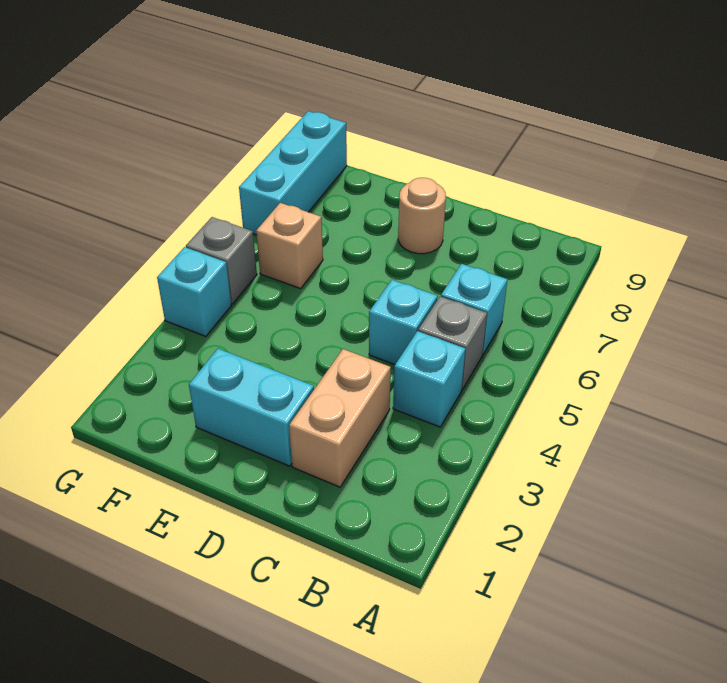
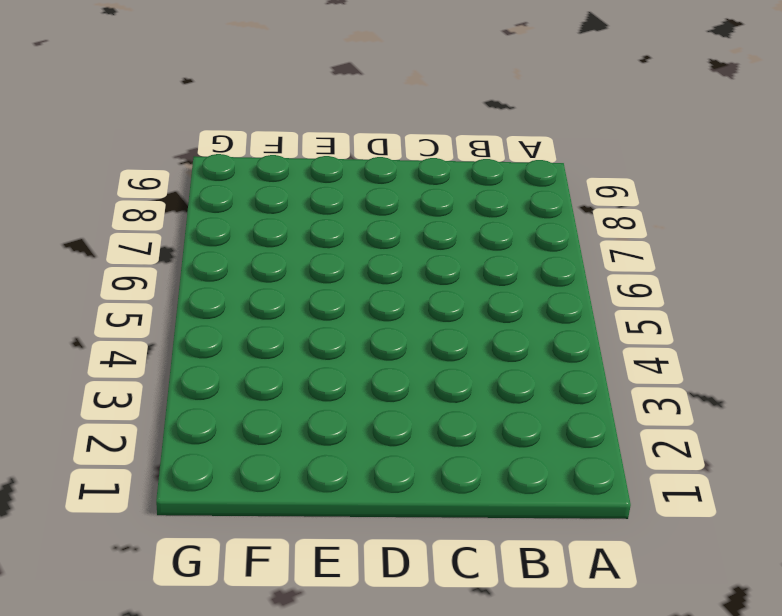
none -> cyan 1x1 brick [393,331,465,427]
none -> grey 1x1 brick [418,297,487,389]

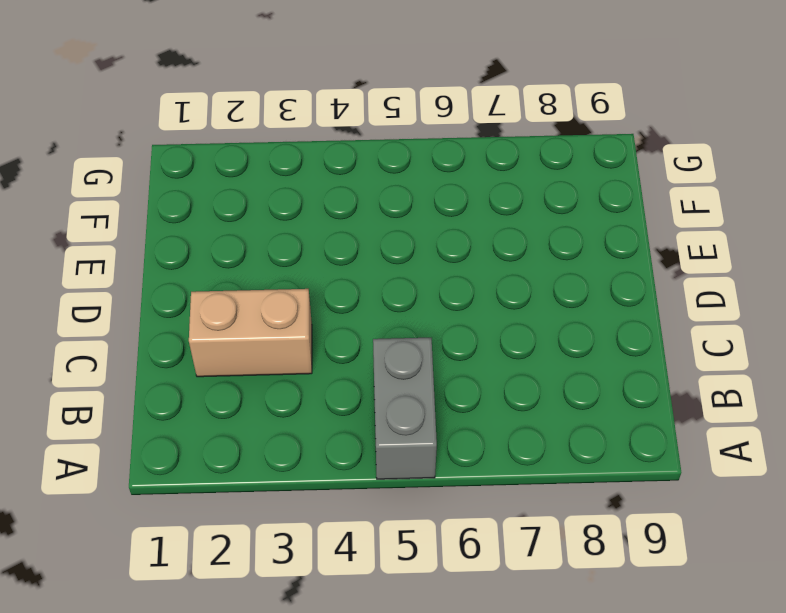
grey 1x2 brick [373,338,437,479] -> grey 1x1 brick [418,297,487,389]
none -> cyan 1x1 brick [393,331,465,427]
none -> cyan 1x1 brick [441,264,507,354]

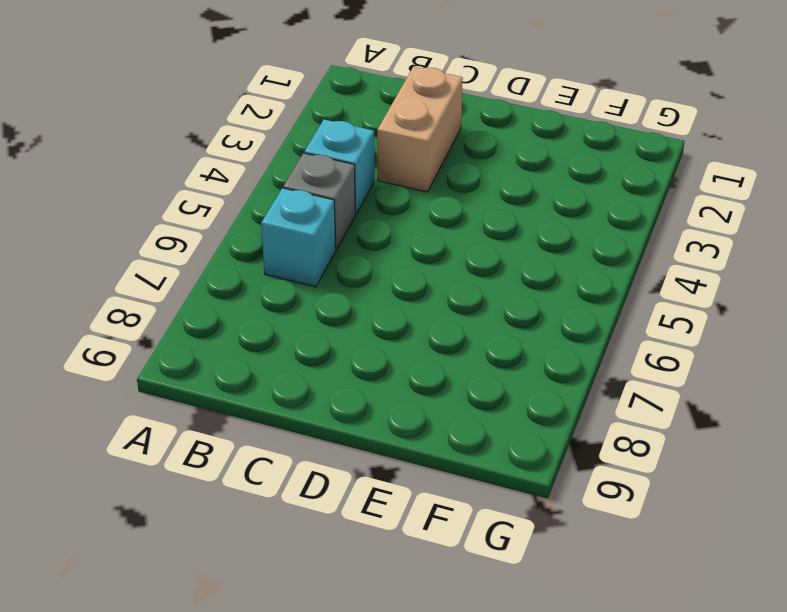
none -> cyan 1x1 brick [369,280,438,365]
none -> cyan 1x2 brick [189,349,314,466]

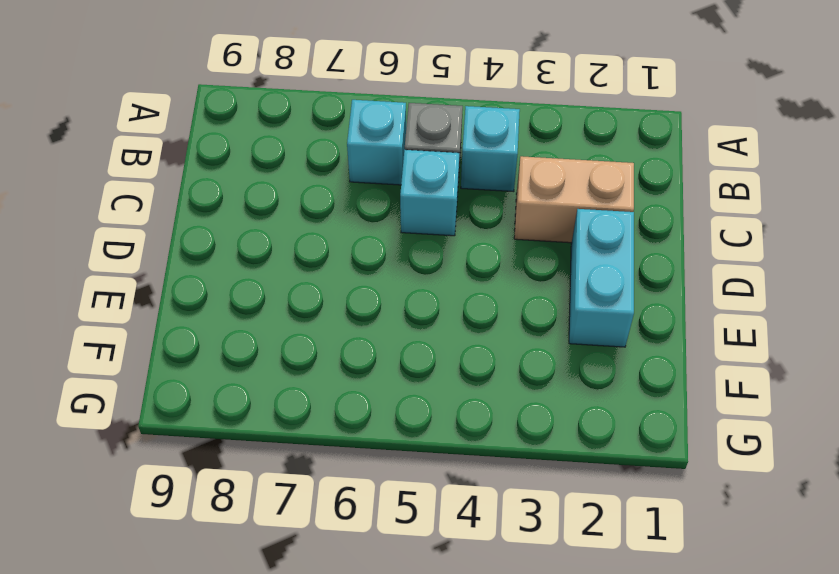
none -> tan 1x1 round brick [398,178,446,254]
none -> tan 1x1 brick [256,203,323,289]

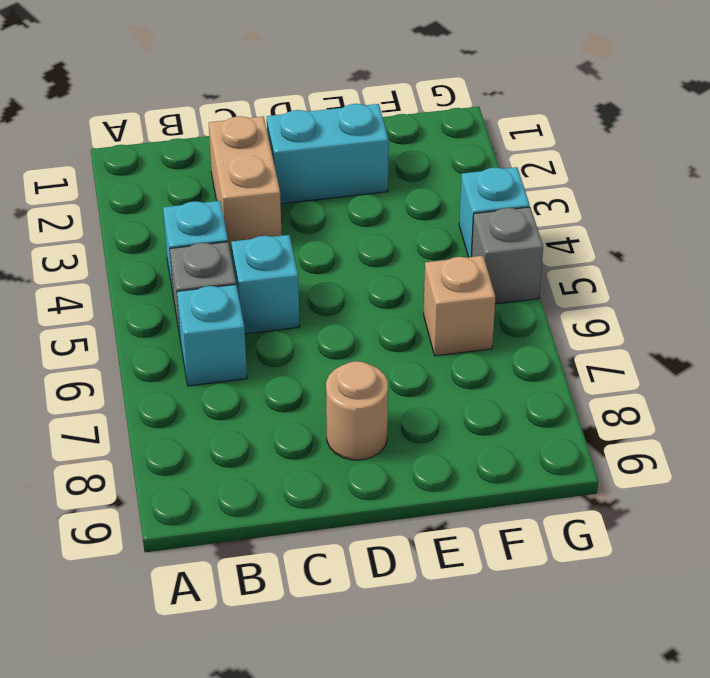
none -> cyan 1x3 brick [239,111,347,235]

